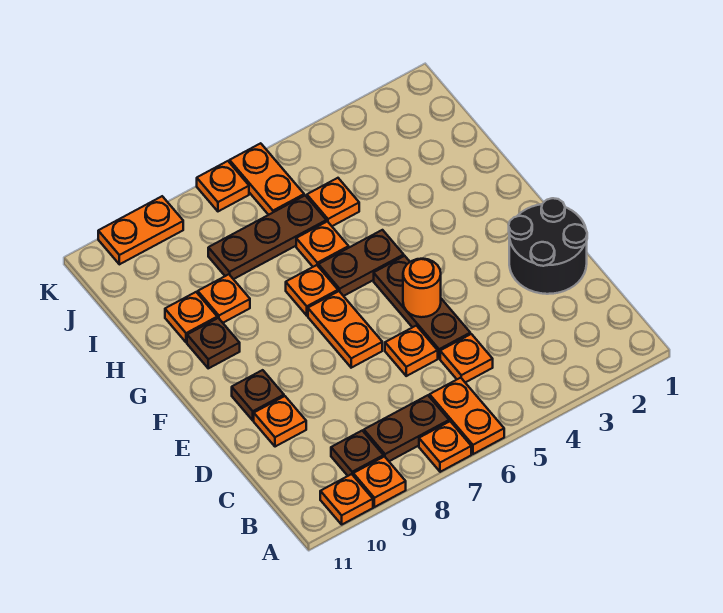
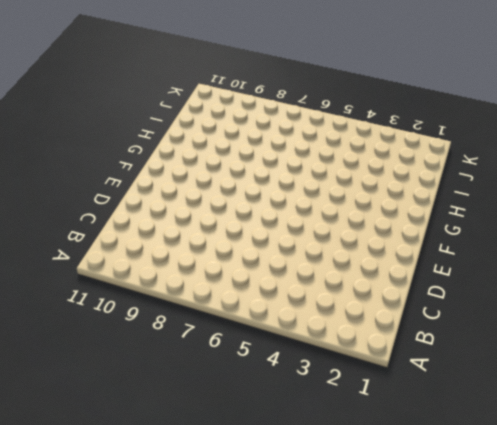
none -> orange 1x2 plate [430,378,504,454]
none -> orange 1x1 plate [419,421,471,472]
none -> orange 1x1 plate [353,457,406,507]

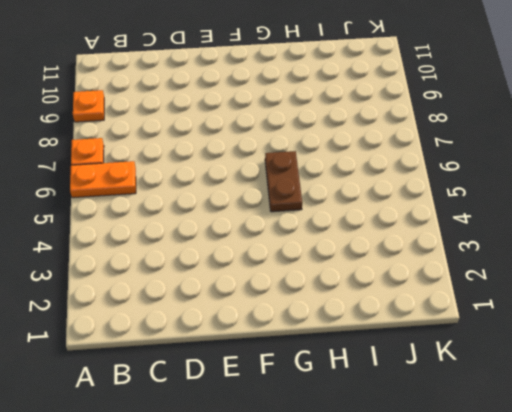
none -> orange 1x1 plate [320,474,373,524]
none -> brown 1x2 plate [364,395,449,461]
none -> brown 1x1 plate [331,431,383,476]

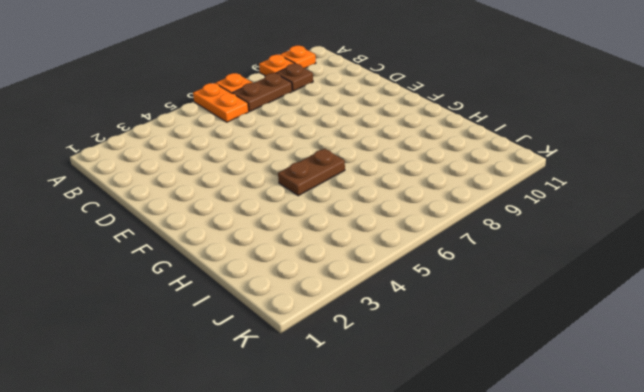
none -> orange 1x1 plate [440,334,493,383]
none -> black 2x2 round brick [509,198,587,294]
none -> brown 1x3 plate [374,256,470,359]

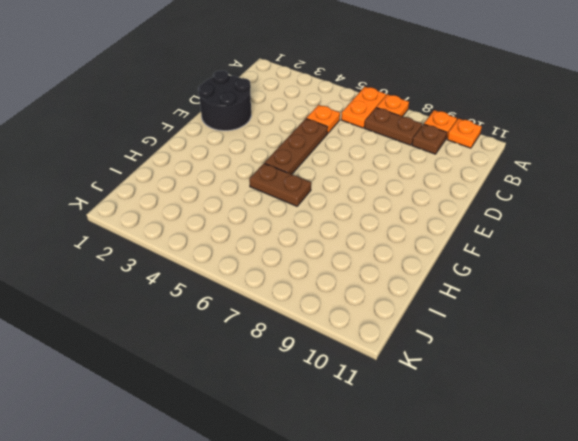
none -> orange 1x1 plate [385,326,438,376]
none -> orange 1x1 plate [254,396,306,447]
none -> orange 1x2 plate [308,291,382,368]

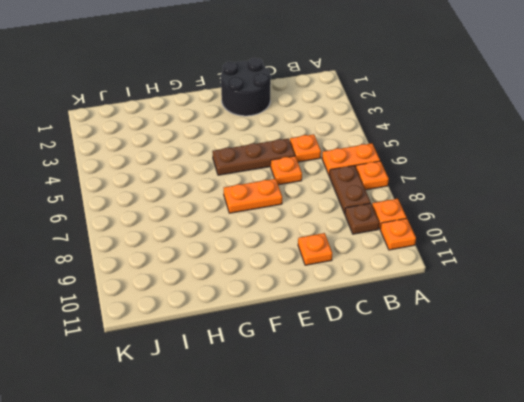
none -> brown 1x1 plate [232,370,284,420]
none -> brown 1x2 plate [318,230,404,296]
none -> orange 1x1 plate [286,265,338,315]

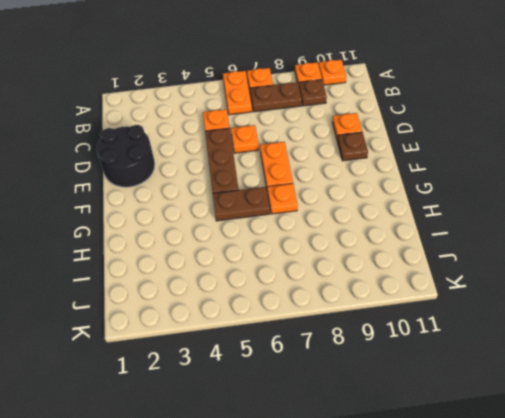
none -> brown 1x1 plate [187,318,240,368]
none -> orange 1x1 plate [296,221,349,267]
none -> orange 1x1 plate [198,274,250,323]

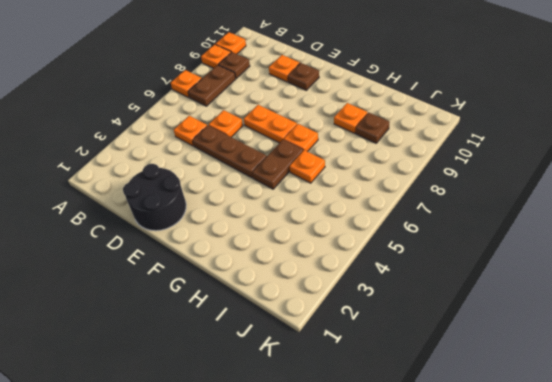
brown 1x1 plate [355,112,390,143] -> brown 1x1 plate moved to [187,318,240,368]
none -> orange 1x2 plate [430,378,504,454]
none -> orange 1x1 plate [165,292,217,342]
none -> orange 1x1 plate [307,178,359,226]

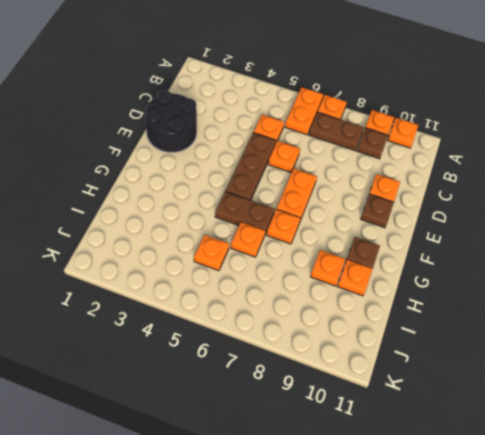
none -> brown 1x3 plate [208,195,326,279]
none -> orange 1x2 plate [230,143,304,215]
none -> orange 1x1 plate [197,161,249,211]

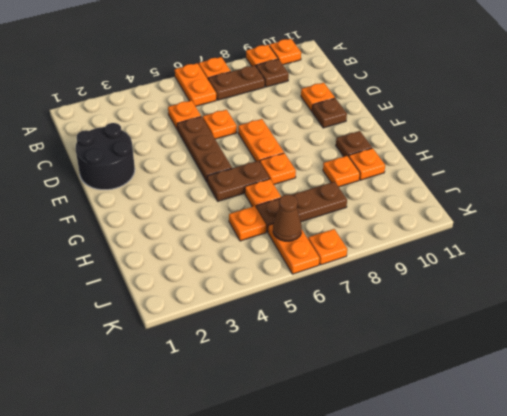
brown 1x1 cone [273,195,302,241] -> none
none -> orange 1x2 plate [98,196,183,264]
none -> orange 1x1 round brick [403,259,441,317]

